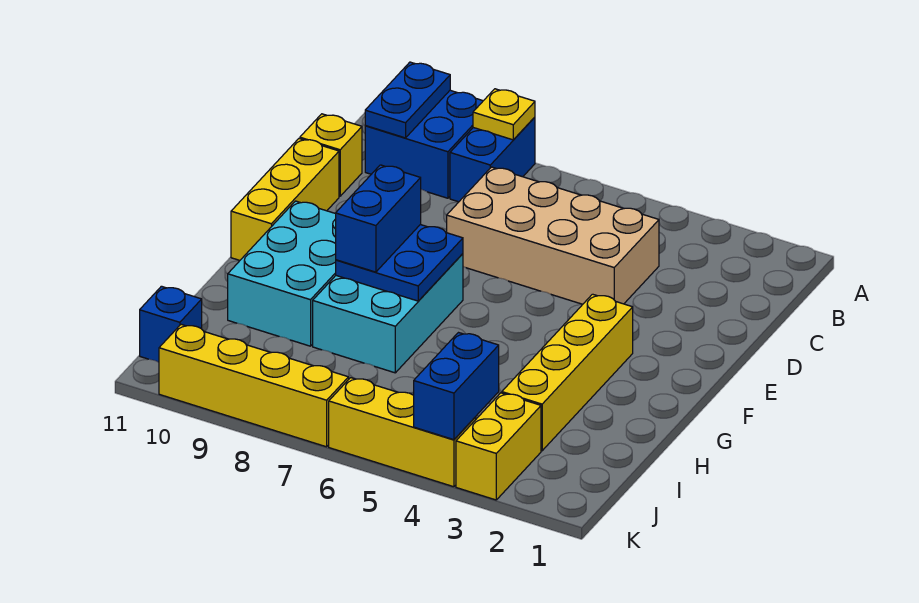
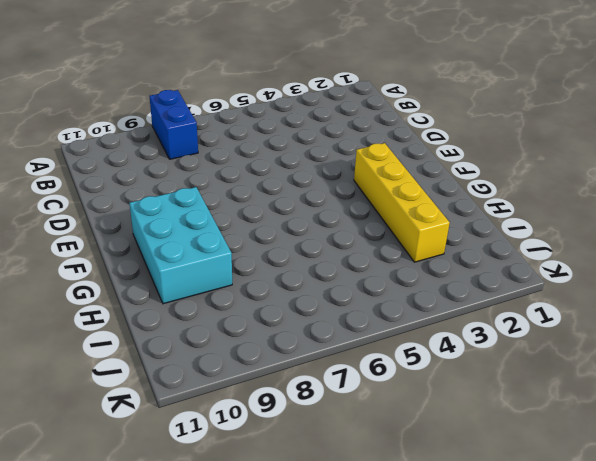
none -> blue 2x2 brick [365,90,483,198]
none -> tan 2x4 brick [447,167,659,304]
none -> yellow 1x1 brick [300,114,362,196]

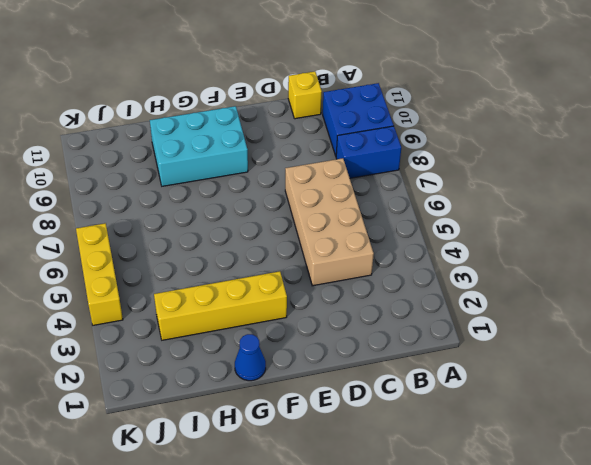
blue 1x1 cone [235,334,266,381] -> none
none -> yellow 1x3 brick [231,139,339,260]
none -> cyan 2x3 brick [313,254,463,373]
none -> yellow 1x2 brick [456,393,541,500]

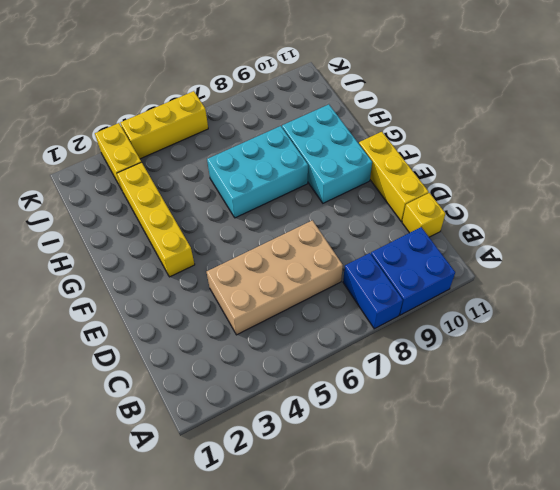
cyan 2x3 brick [207,126,308,218] -> cyan 2x3 brick turned to [313,254,463,373]
none -> blue 1x1 brick [140,286,202,362]
none -> yellow 1x4 brick [159,324,349,447]
none -> yellow 1x1 plate [473,89,535,140]

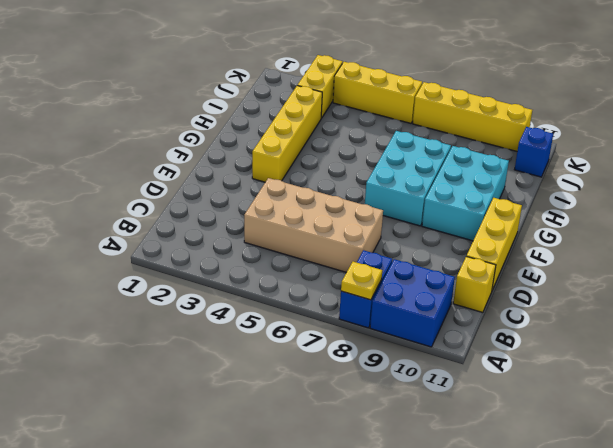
none -> blue 1x2 plate [365,62,450,138]
none -> blue 2x2 plate [336,225,463,301]
none -> blue 1x2 brick [414,333,499,440]

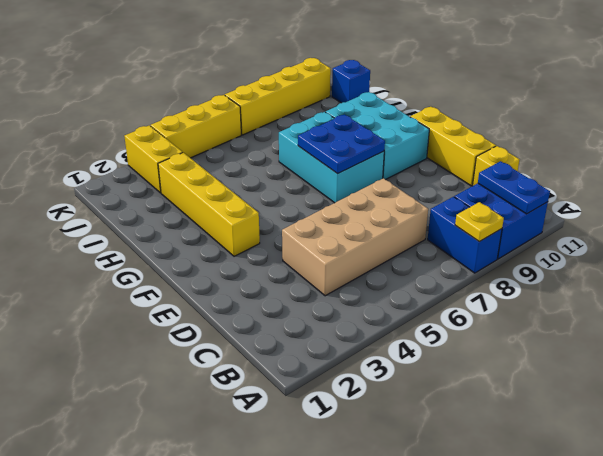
none -> blue 1x2 brick [414,333,499,440]
none -> blue 1x2 brick [336,165,421,272]

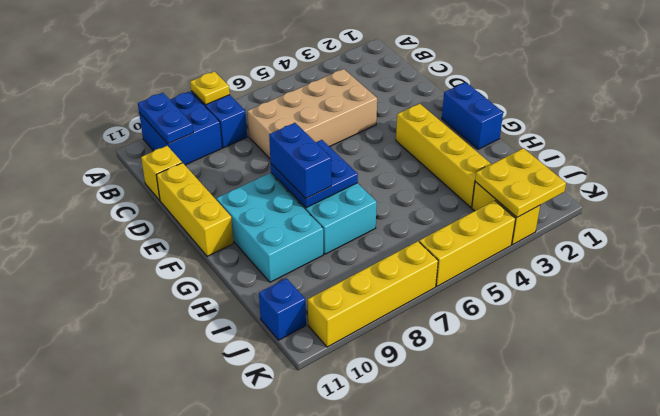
blue 1x2 brick [442,82,503,149] -> blue 1x2 brick moved to [414,333,499,440]
yellow 2x2 plate [475,148,566,217] -> none

